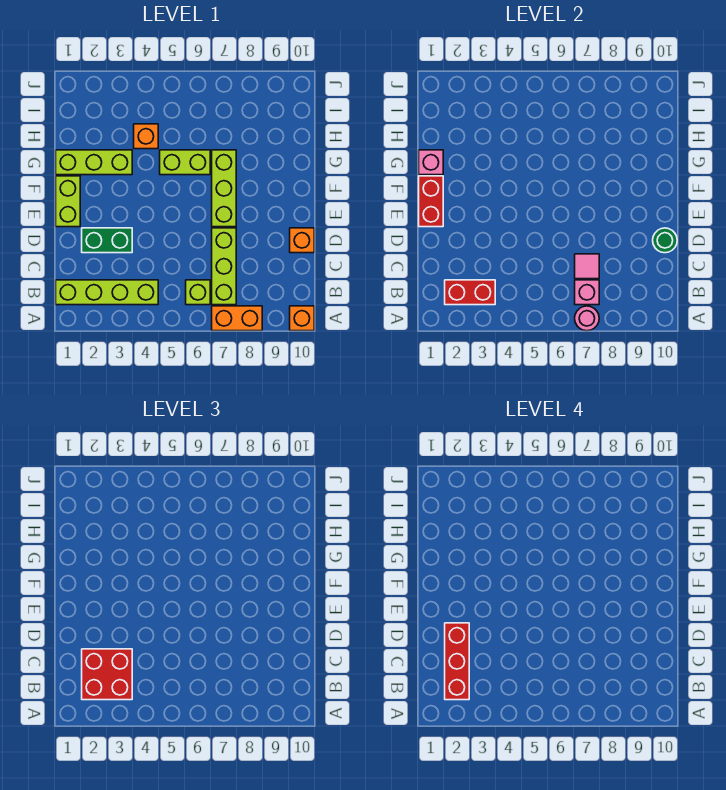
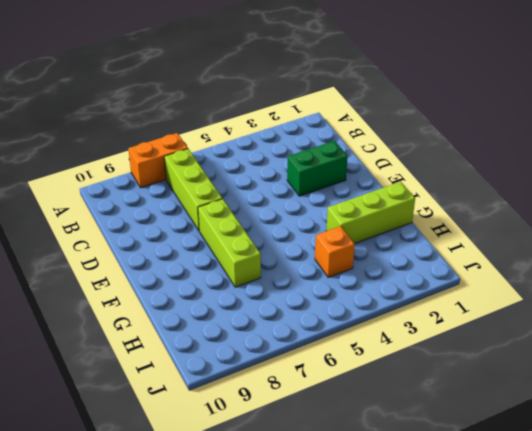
none -> orange 1x1 brick [290,306,314,331]
none -> lime 1x4 brick [56,280,158,305]
none -> lime 1x1 brick [186,280,210,305]

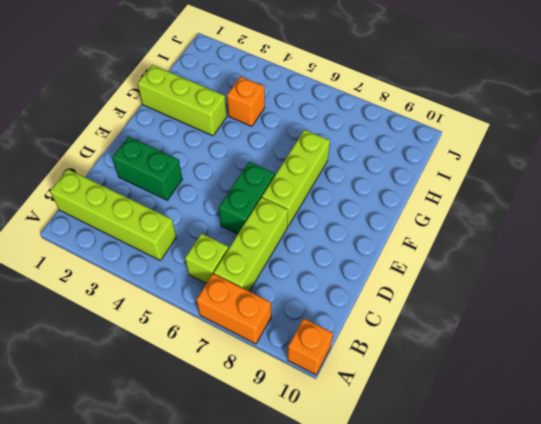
green 1x2 brick [219,162,275,234] -> none
none -> orange 1x1 brick [290,228,314,253]
none -> lime 1x2 brick [56,176,80,227]
none -> lime 1x2 brick [160,150,210,175]

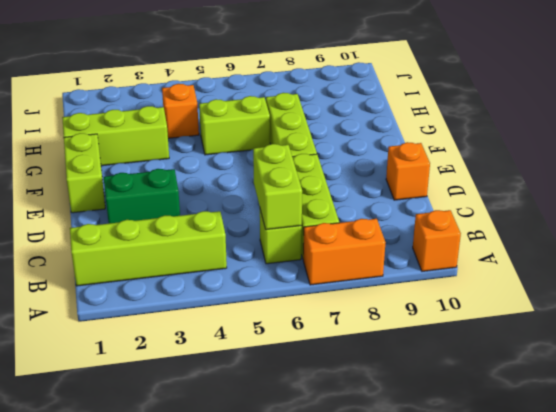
lime 1x2 brick [253,144,302,230] -> none
none -> pink 1x1 round brick [575,306,599,331]
none -> red 1x2 brick [445,280,495,305]
none -> pink 1x1 brick [575,280,599,305]

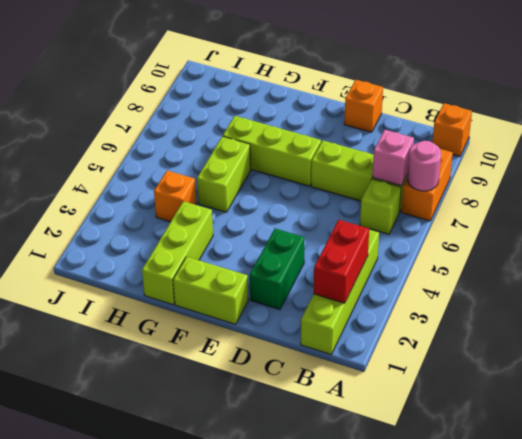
none -> pink 1x1 tile [575,254,599,279]
none -> green 1x1 round brick [653,228,677,253]
none -> red 1x2 brick [419,176,443,227]

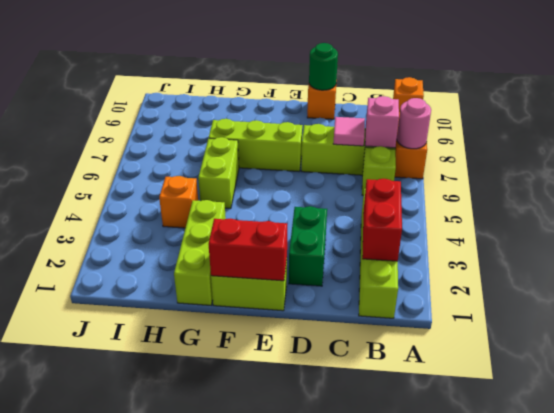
none -> pink 1x1 brick [419,150,443,175]
none -> red 2x2 brick [82,649,132,700]
none -> red 1x3 brick [445,623,469,700]

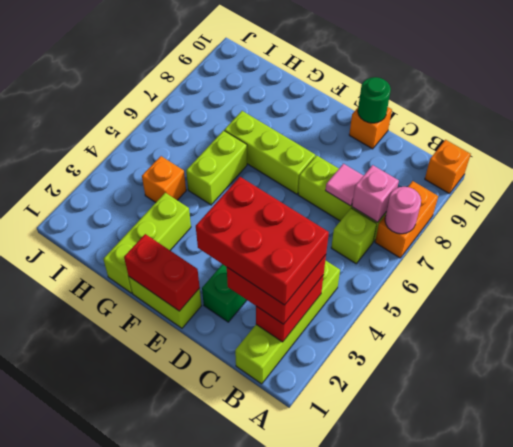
red 2x3 brick [196,177,329,305] -> red 1x3 brick [445,623,469,700]
none -> pink 1x1 brick [419,150,443,175]

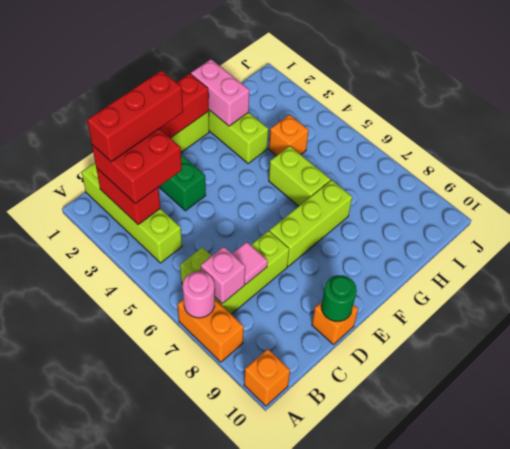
pink 1x2 brick [191,59,249,126] -> pink 1x1 brick [419,150,443,175]

